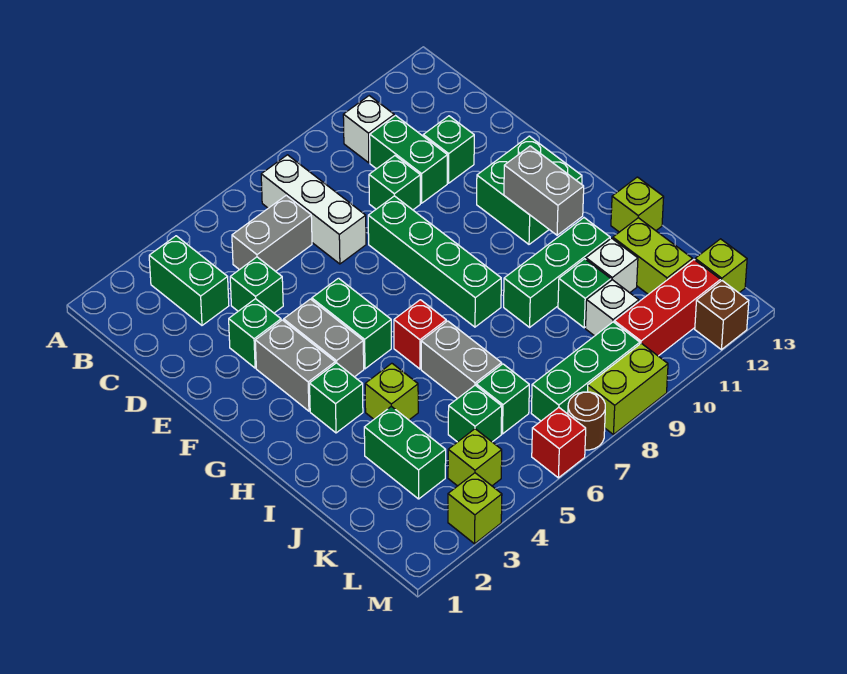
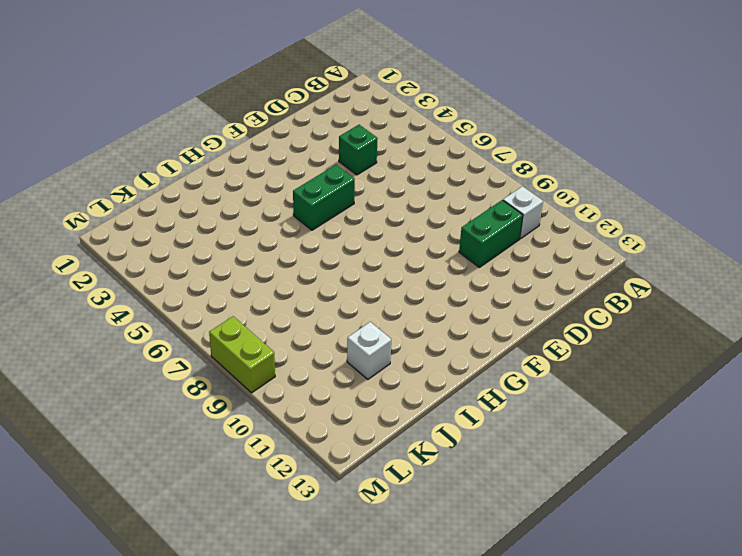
none -> green 1x2 brick [149,236,229,325]
none -> white 1x3 brick [261,155,366,264]
none -> grey 1x2 brick [232,195,312,271]
none -> green 1x1 brick [369,156,420,210]

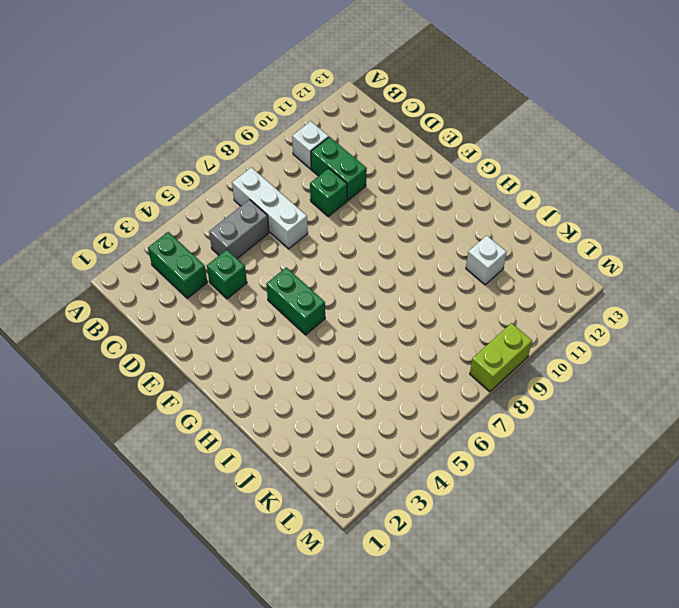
none -> green 1x1 brick [423,116,474,183]
none -> green 1x1 brick [229,299,281,368]
none -> green 1x4 brick [368,196,501,327]
none -> grey 1x2 brick [255,320,335,411]

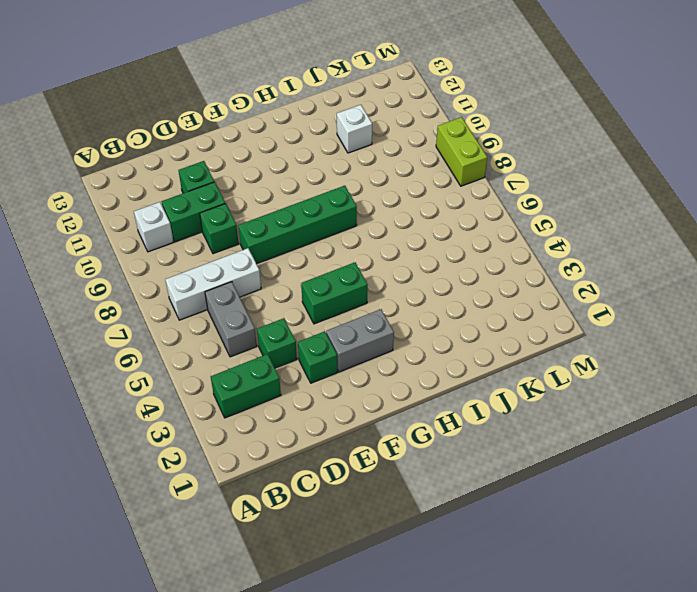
none -> grey 1x2 brick [284,299,364,377]
none -> green 2x2 brick [477,136,582,244]
none -> green 1x1 brick [310,363,363,433]
none -> red 1x1 brick [394,300,446,369]

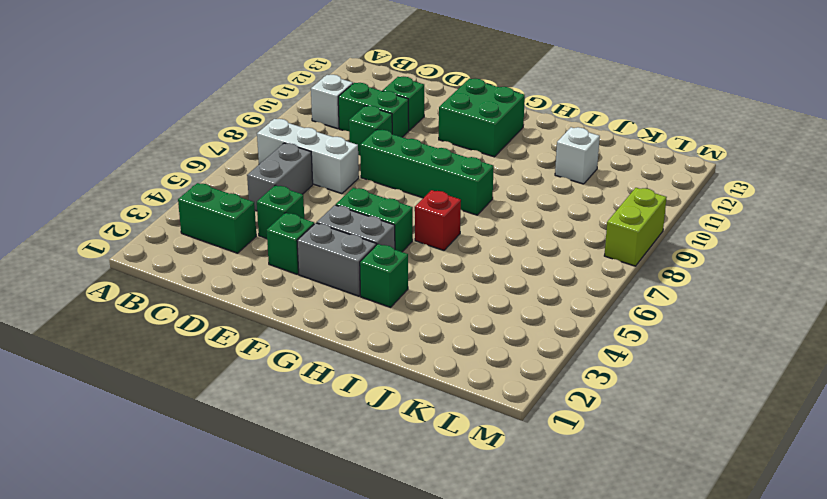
none -> lime 1x1 brick [365,363,418,420]
none -> grey 1x2 brick [421,321,502,399]
none -> green 1x3 brick [504,218,610,327]
none -> lime 1x1 brick [611,177,664,232]

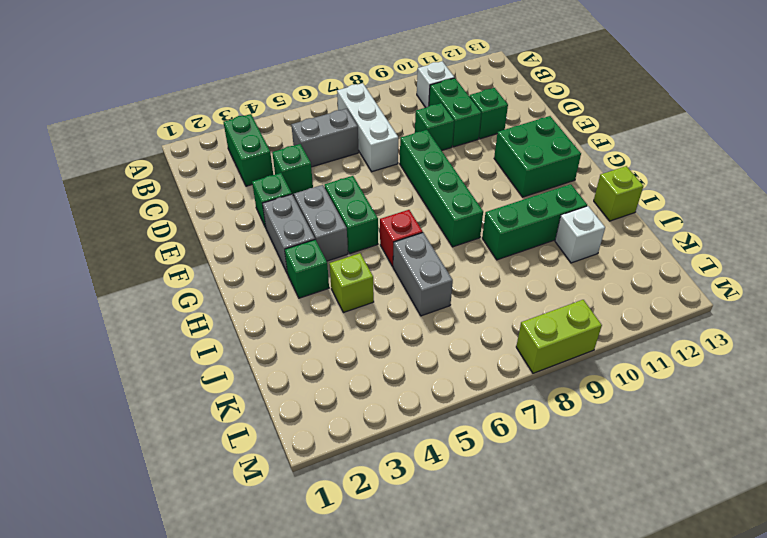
none -> green 1x2 brick [364,406,446,499]
none -> green 1x1 brick [558,259,611,328]
none -> lime 1x2 brick [613,218,693,294]
none -> green 1x1 brick [448,385,502,442]

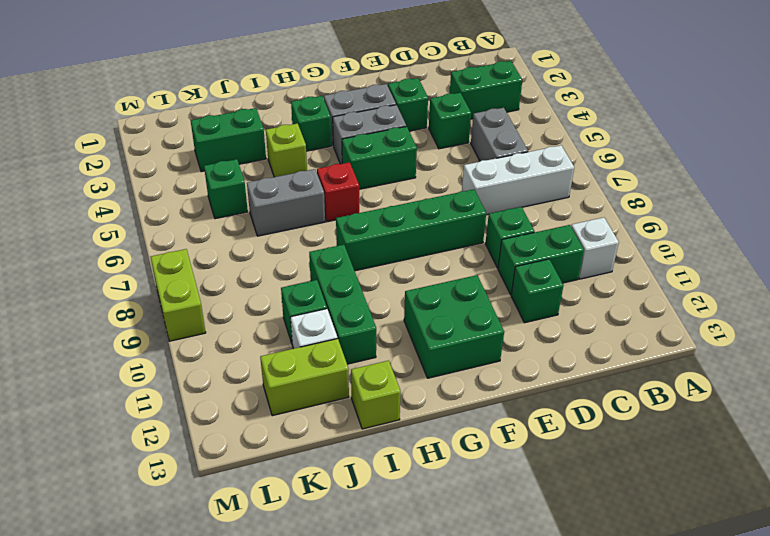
none -> green 1x1 brick [476,364,529,434]
none -> white 1x1 brick [586,280,639,336]
none -> lime 1x1 brick [448,429,502,486]
none -> green 1x3 brick [531,322,640,421]

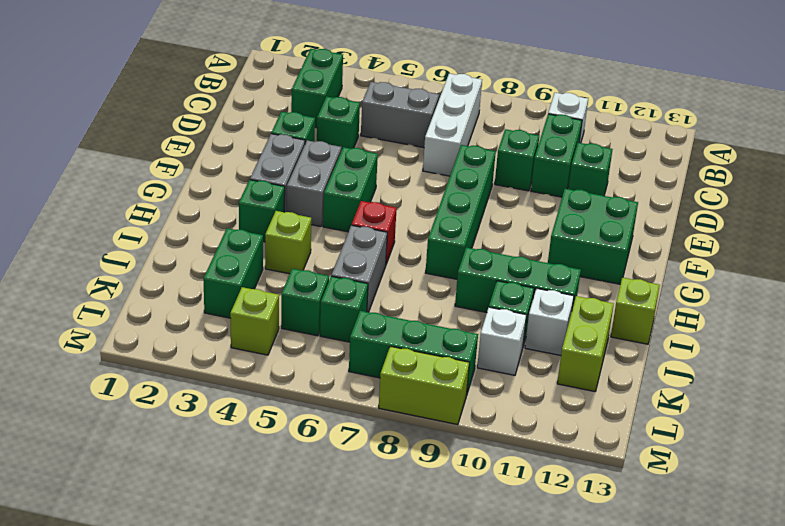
none -> red 1x3 brick [614,260,721,356]
none -> lime 1x1 brick [695,239,747,293]
none -> lime 1x1 brick [448,473,502,544]
none -> red 1x1 brick [532,408,586,478]

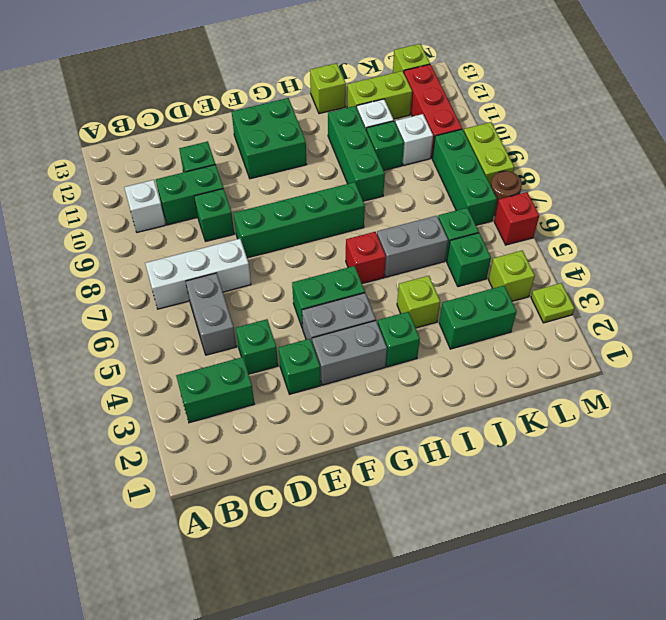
lime 1x1 plate [531,283,574,323] -> lime 1x1 brick [448,473,502,544]
none -> brown 1x1 brick [695,281,749,350]
none -> grey 1x2 brick [504,146,584,235]

